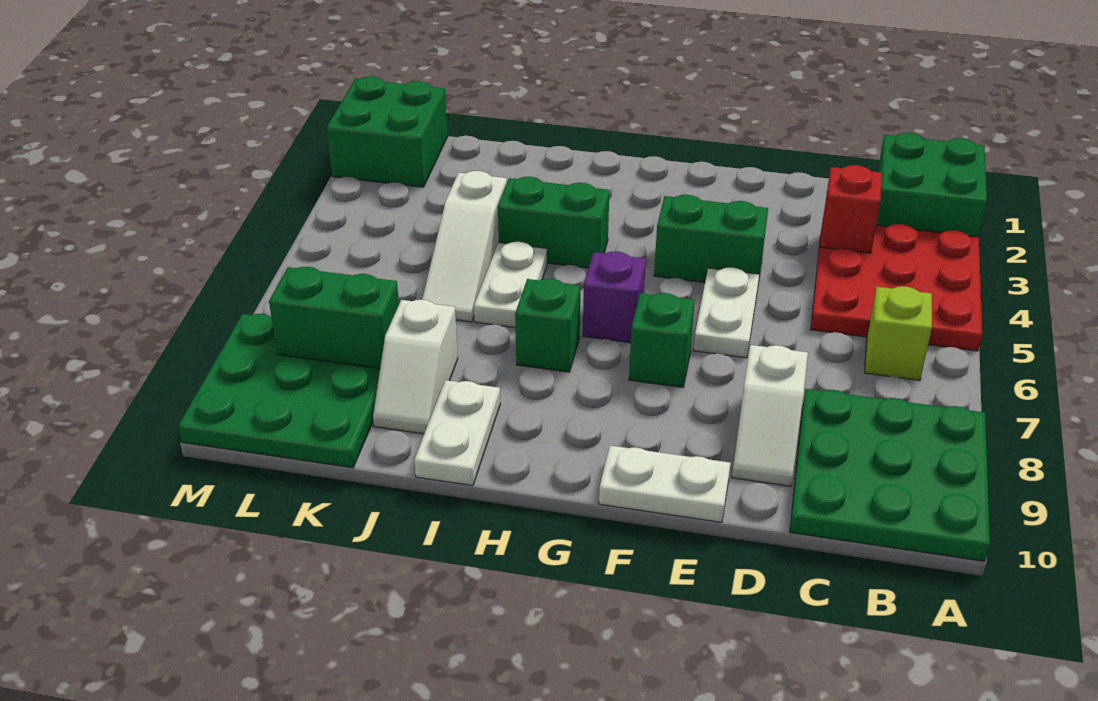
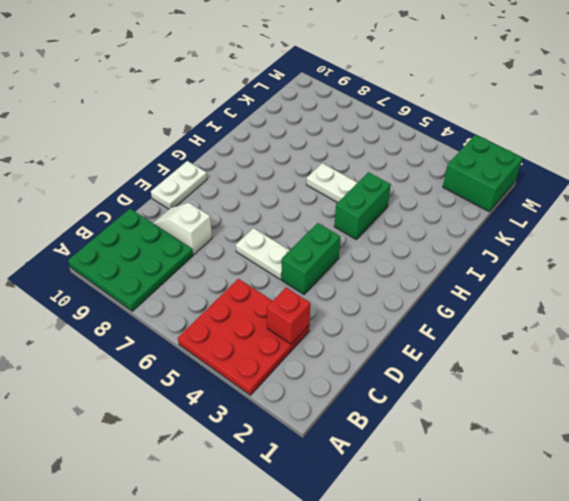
none -> green 2x2 brick [876,133,987,237]
none -> lime 1x1 brick [865,286,932,380]
none -> green 1x1 brick [629,293,695,387]

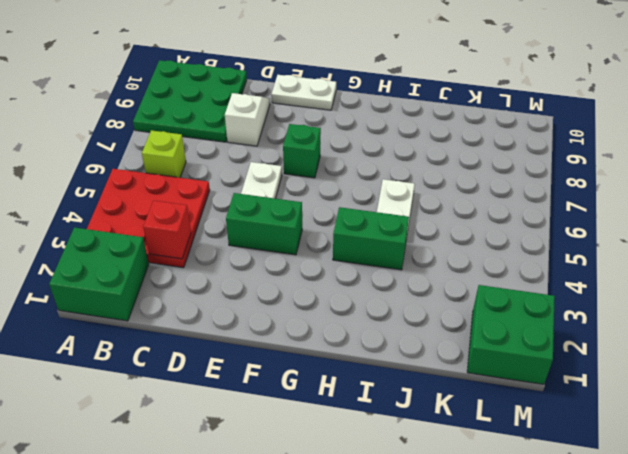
none -> purple 1x1 brick [583,251,646,343]
none -> green 1x1 brick [515,279,581,372]
none -> white 1x2 plate [414,380,500,486]

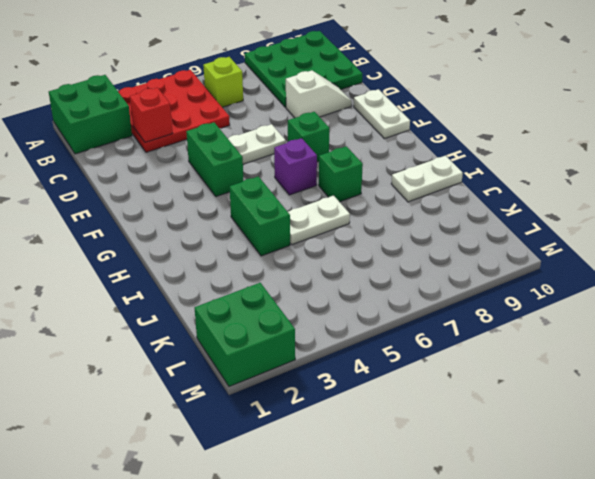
none -> white 1x3 slope [422,171,507,322]
none -> white 1x2 slope [373,300,458,434]
none -> green 3x3 plate [178,314,380,468]

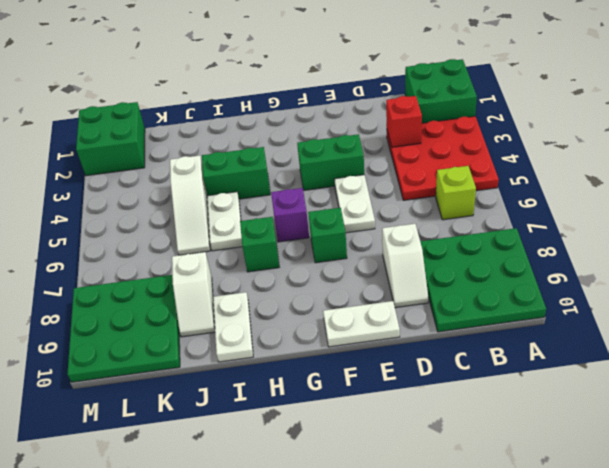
none -> green 1x2 brick [269,267,399,369]

